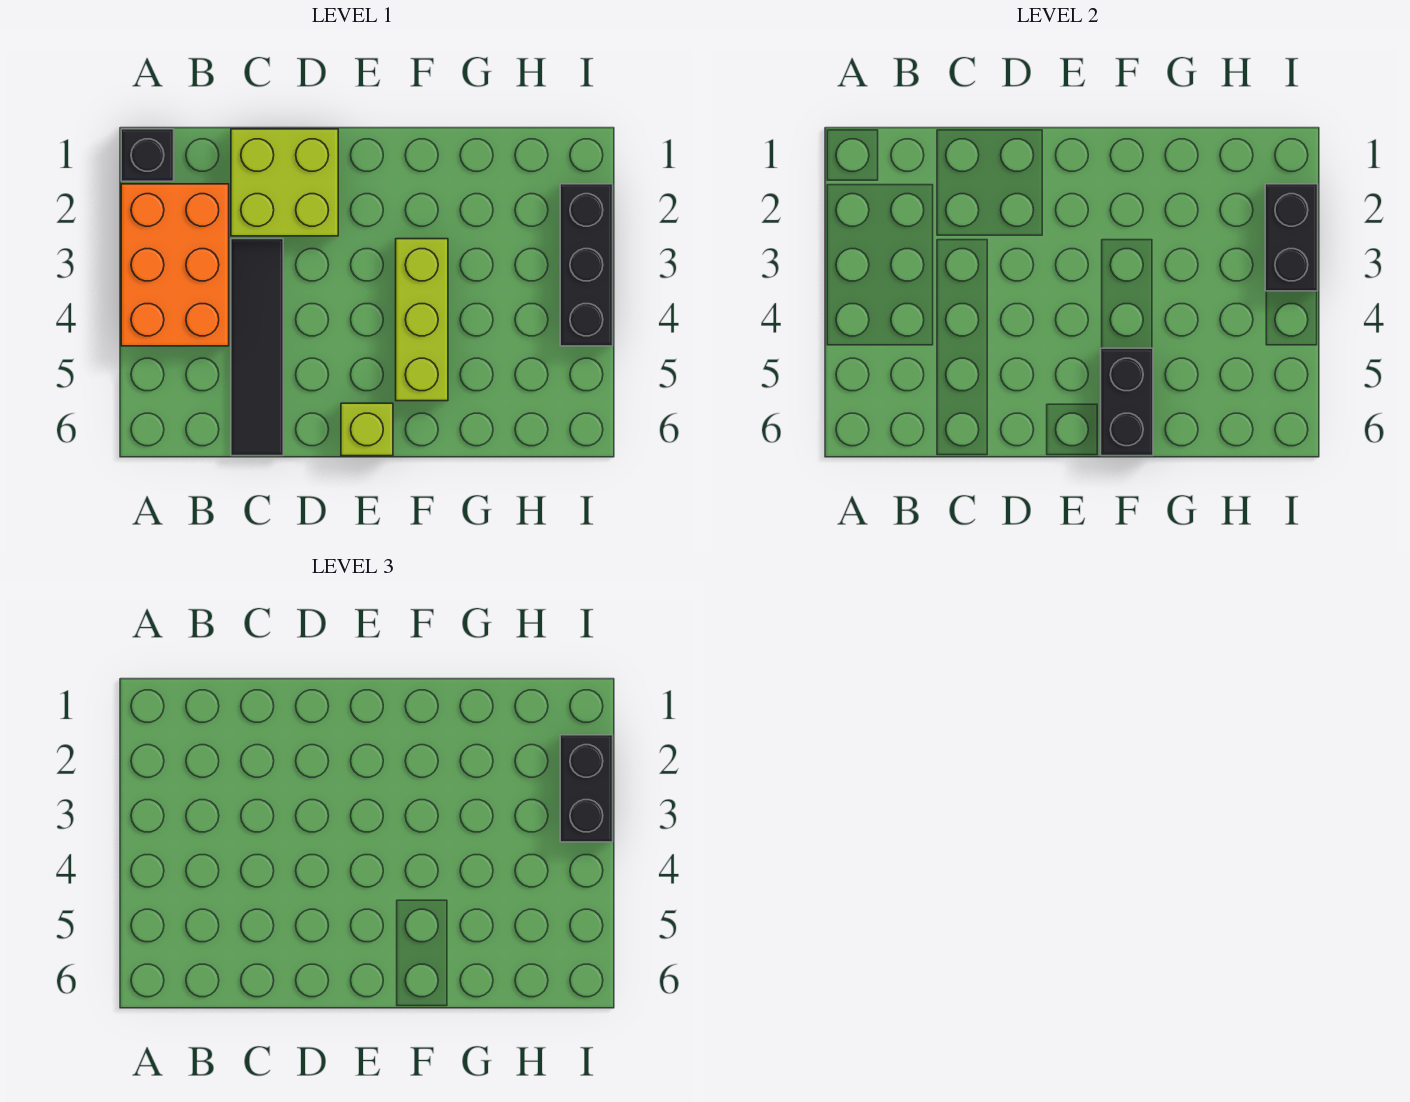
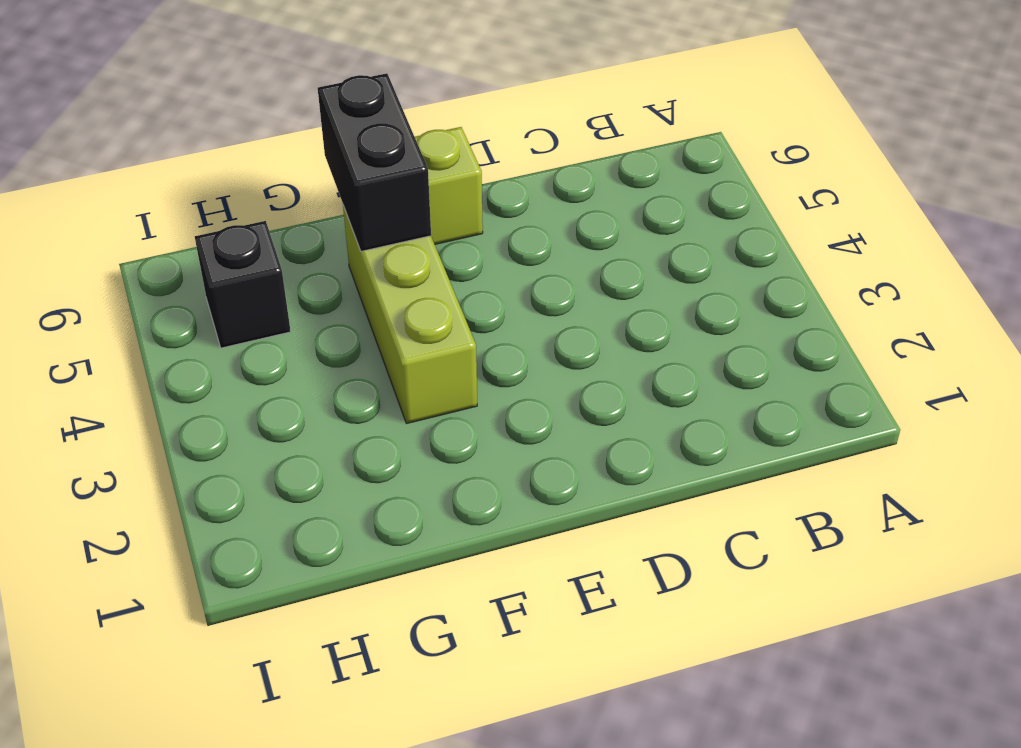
black 1x1 brick [195,221,291,348] -> black 1x1 brick moved to [121,129,174,181]
none -> orange 2x3 brick [121,184,229,346]
none -> lime 2x2 brick [231,129,338,236]

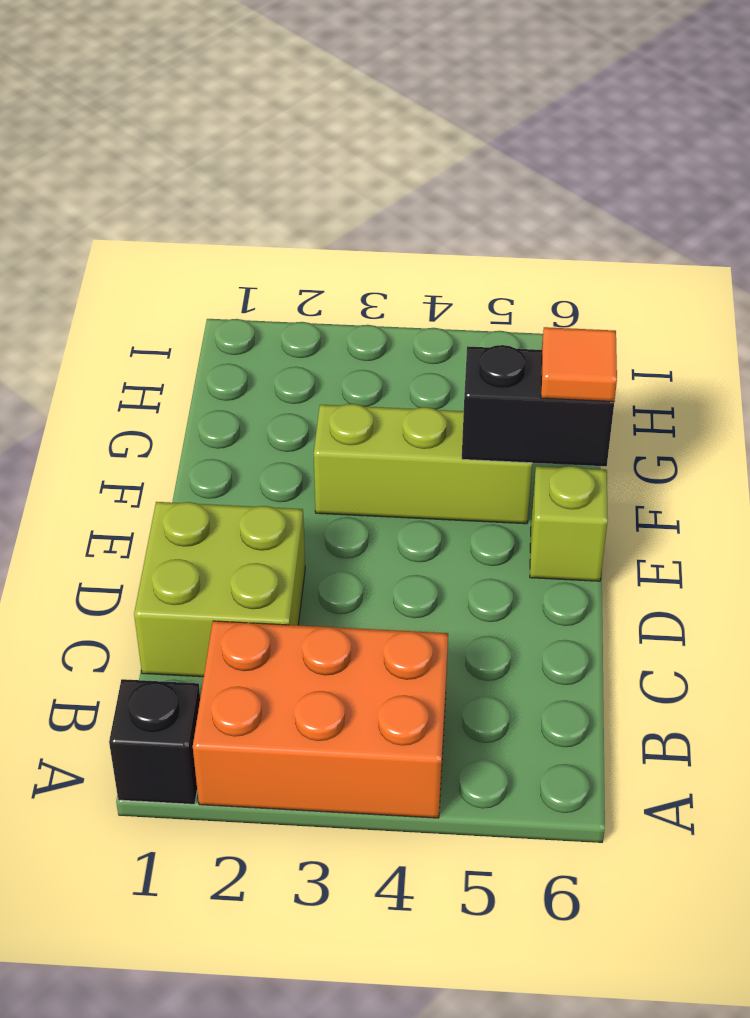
orange 1x1 tile [541,327,617,402] -> none
none -> black 1x4 tile [231,239,283,456]
none -> black 1x3 brick [560,184,613,346]

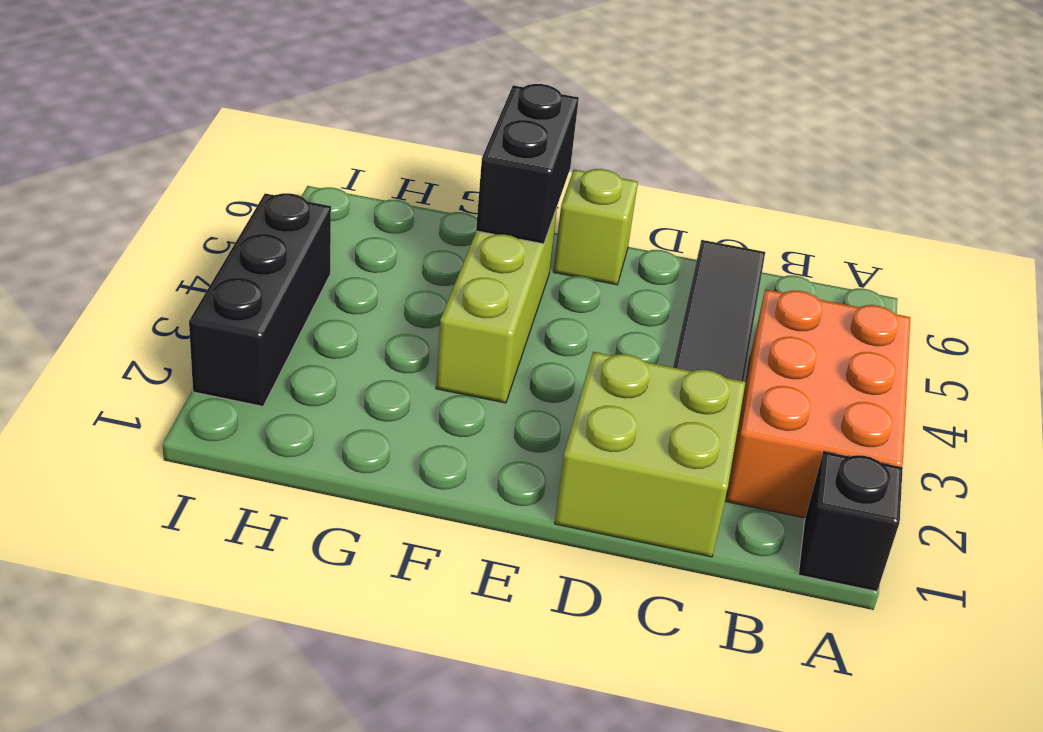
none -> black 1x2 brick [1265,184,1318,291]
none -> black 1x2 brick [560,735,613,842]

